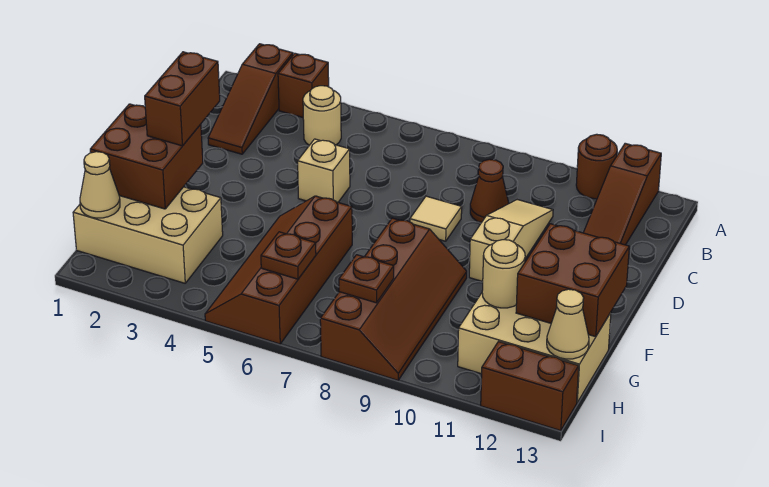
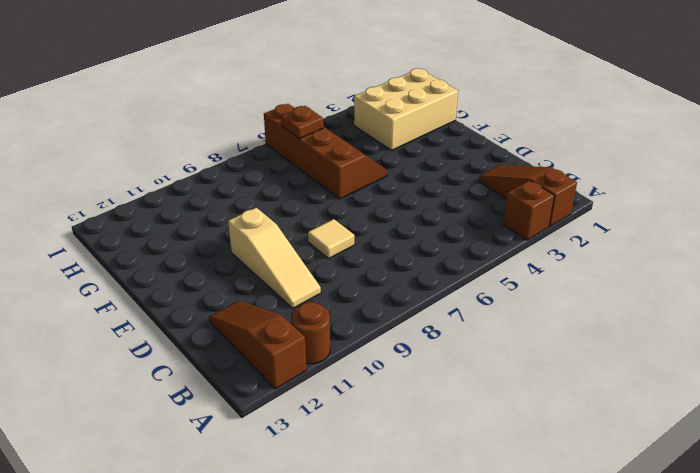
none -> tan 1x1 round brick [303,86,341,145]
none -> brown 1x1 cone [470,159,509,223]
none -> tan 1x1 brick [298,139,350,202]

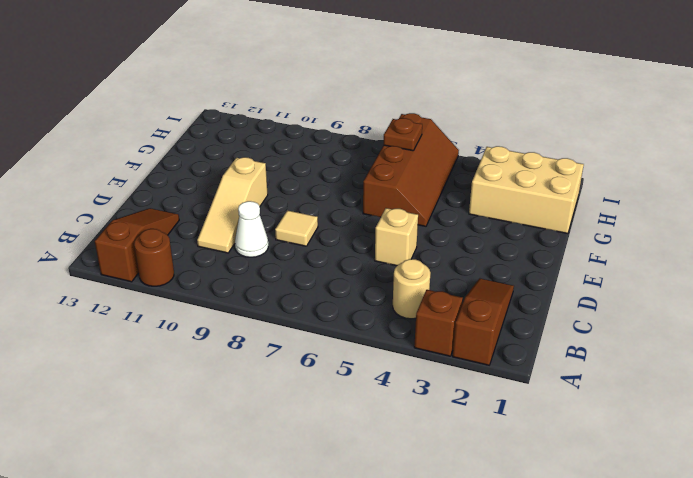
white 1x1 cone [235,201,268,257] -> brown 1x1 cone [470,159,509,223]
none -> brown 2x4 slope [320,218,467,380]
none -> tan 2x3 brick [458,293,611,402]
none -> brown 1x2 brick [481,342,579,431]

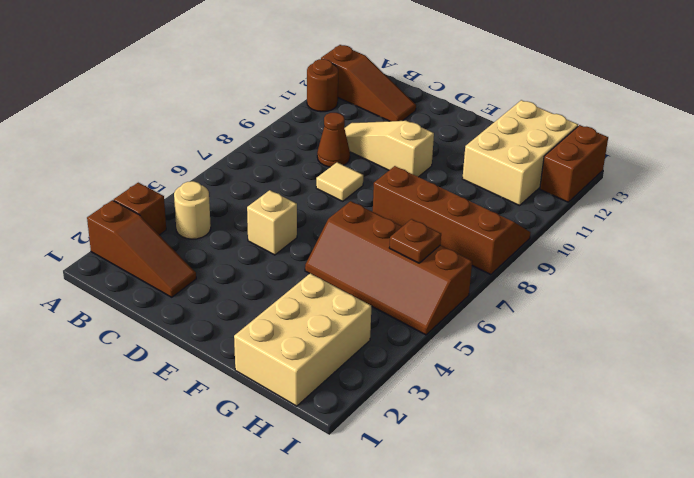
none -> brown 2x2 brick [90,104,203,209]
none -> brown 2x2 brick [516,224,629,337]
none -> tan 1x1 round brick [482,240,525,308]

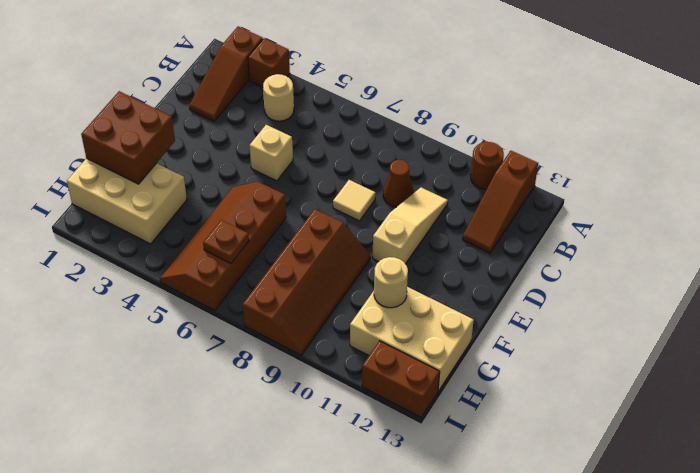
none -> brown 2x2 brick [516,224,629,337]
none -> tan 1x1 cone [80,152,120,218]
none -> brown 1x1 plate [339,255,394,303]

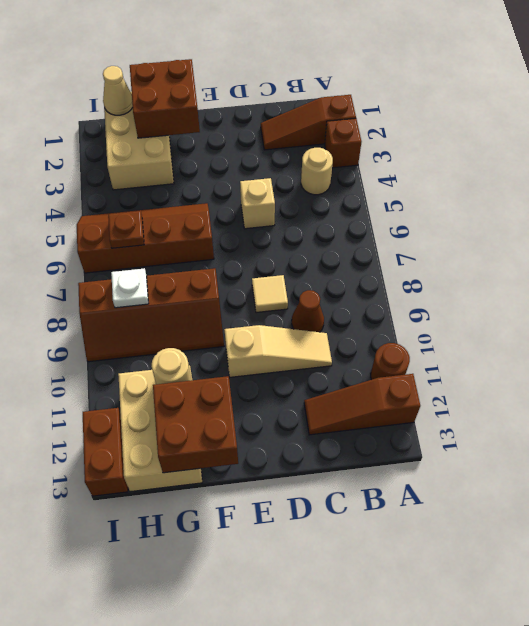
white 1x1 plate [111,268,148,308] -> brown 1x1 plate [339,255,394,303]
none -> tan 1x1 cone [547,289,589,359]
none -> brown 1x2 brick [145,52,220,146]

